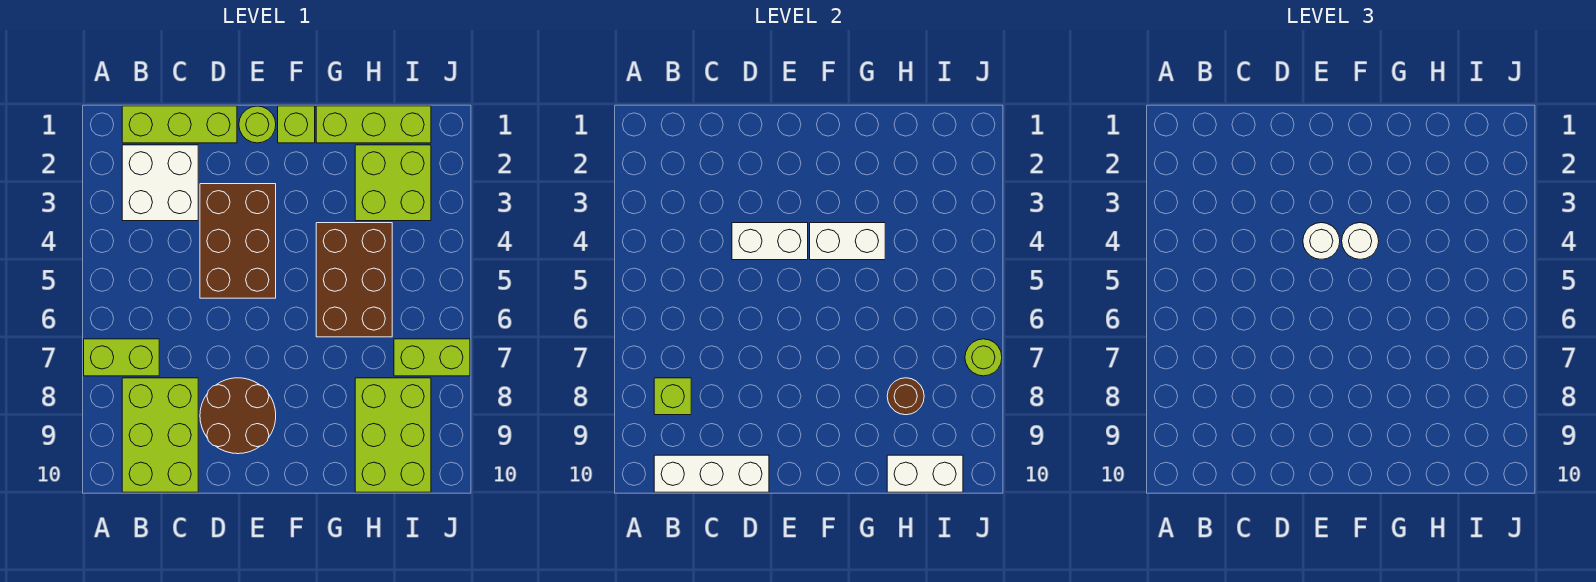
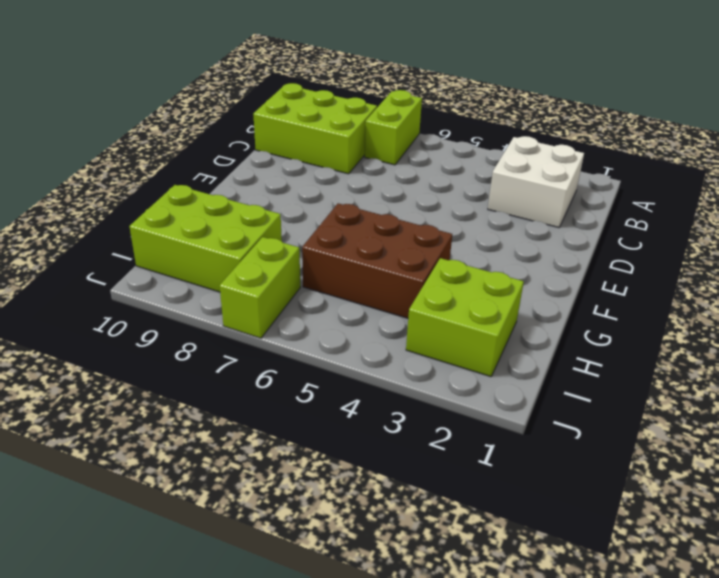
none -> lime 1x3 brick [122,106,237,143]
none -> brown 2x3 brick [200,184,276,298]
none -> brown 2x2 round brick [200,378,276,454]

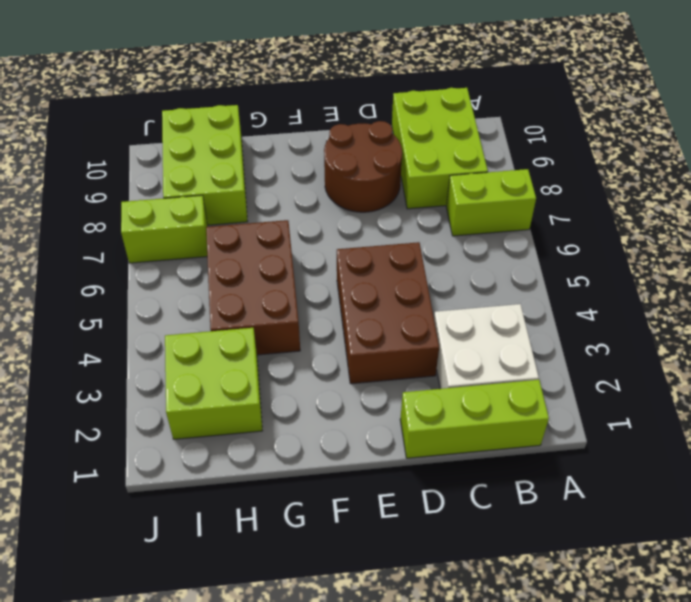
none -> lime 1x1 round brick [239,106,276,143]
none -> lime 1x1 brick [278,106,315,143]
none -> lime 1x3 brick [316,106,431,143]

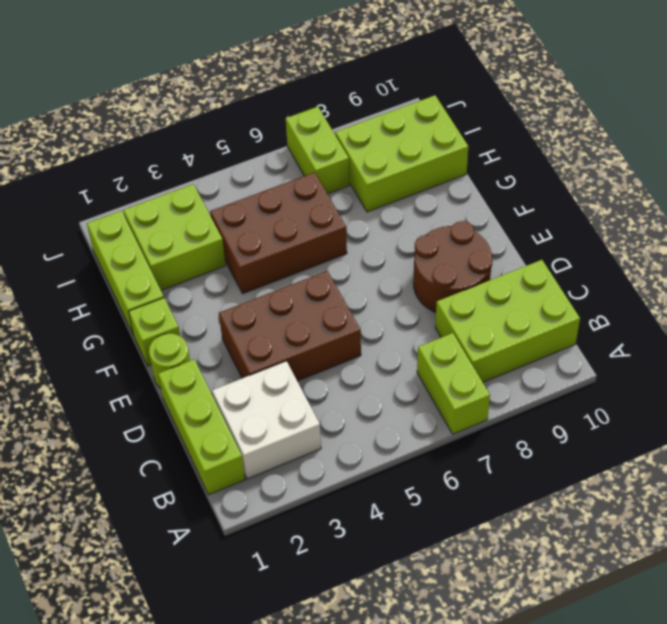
none -> lime 1x1 brick [654,378,691,415]
none -> white 1x3 brick [654,455,769,492]
none -> white 1x2 brick [732,223,808,260]

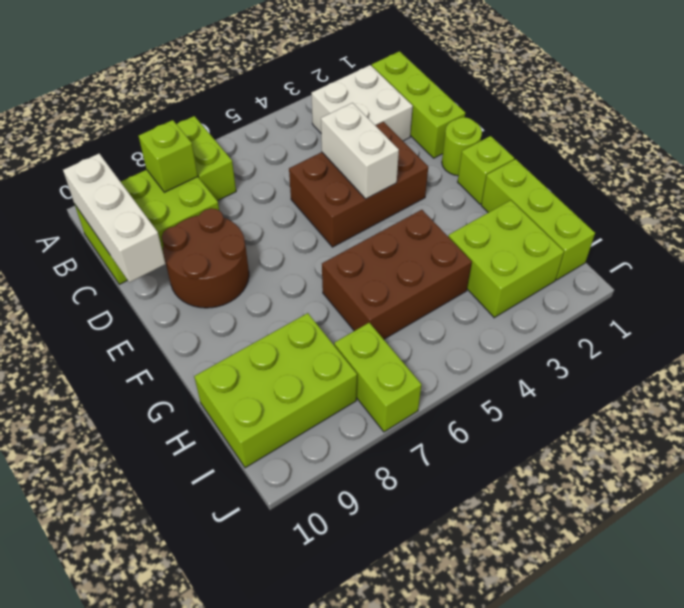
none -> white 1x2 brick [810,223,885,260]
none -> brown 1x1 round brick [887,378,924,415]
none -> white 1x2 brick [887,455,963,492]

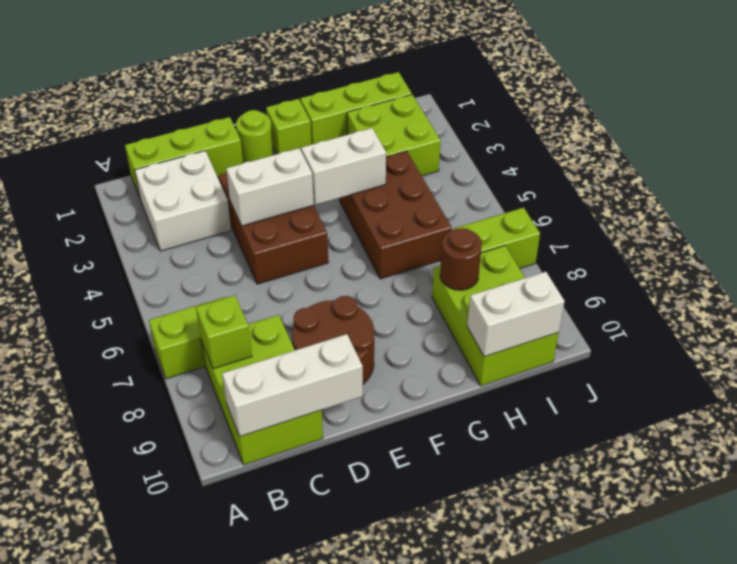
none -> lime 1x1 round brick [965,339,1002,376]
none -> white 1x1 round brick [1303,223,1340,259]
none -> white 1x1 round brick [1342,223,1379,259]

